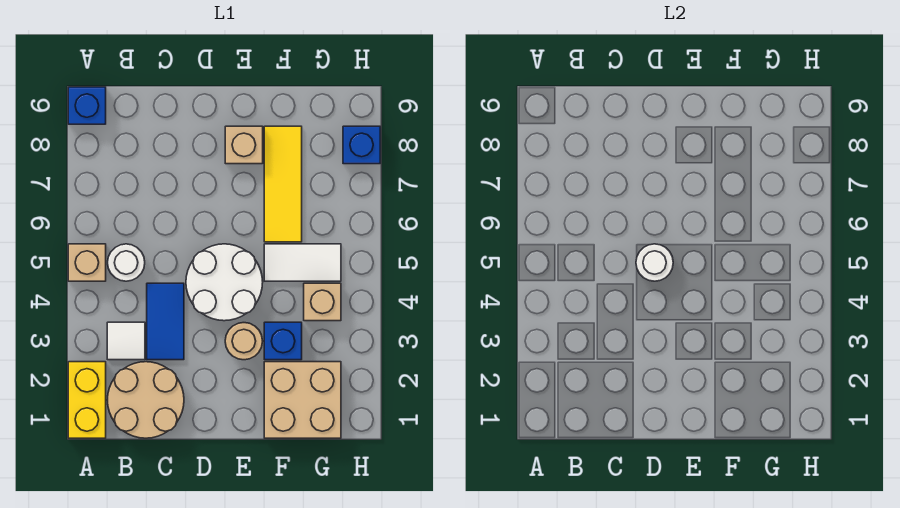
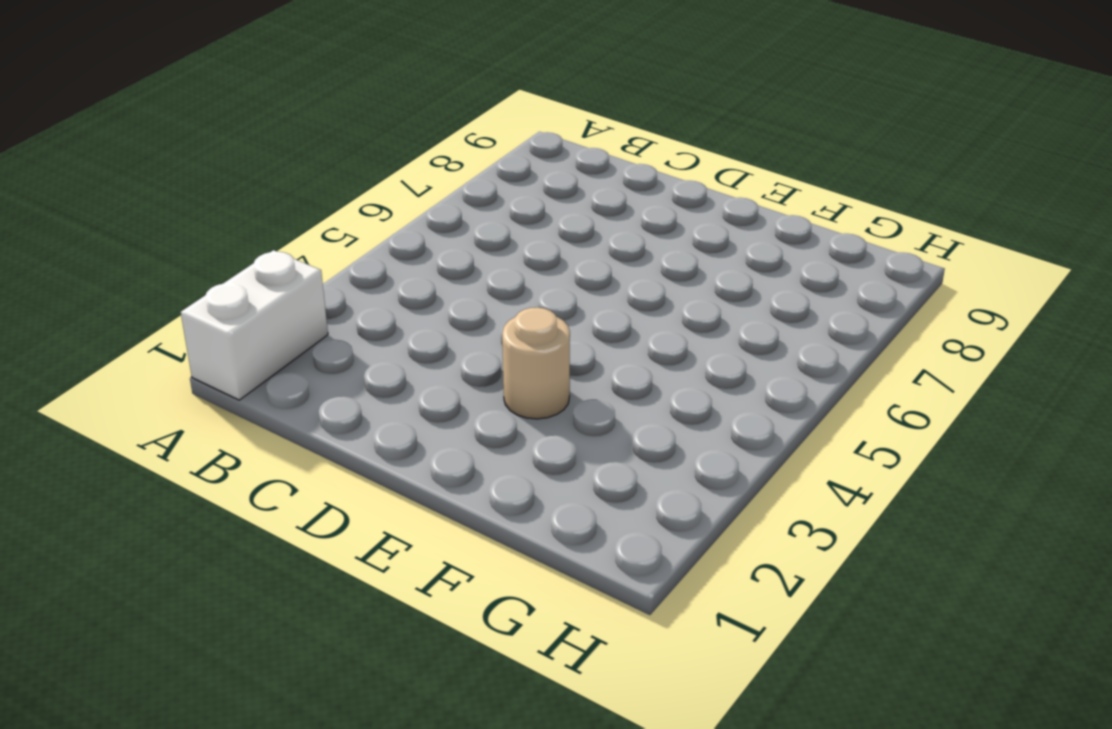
white 1x2 brick [181,250,328,400] -> yellow 1x2 brick [68,362,106,438]
none -> tan 1x1 brick [68,244,106,281]
none -> blue 1x1 brick [68,87,106,124]
none -> tan 2x2 round brick [108,362,184,438]

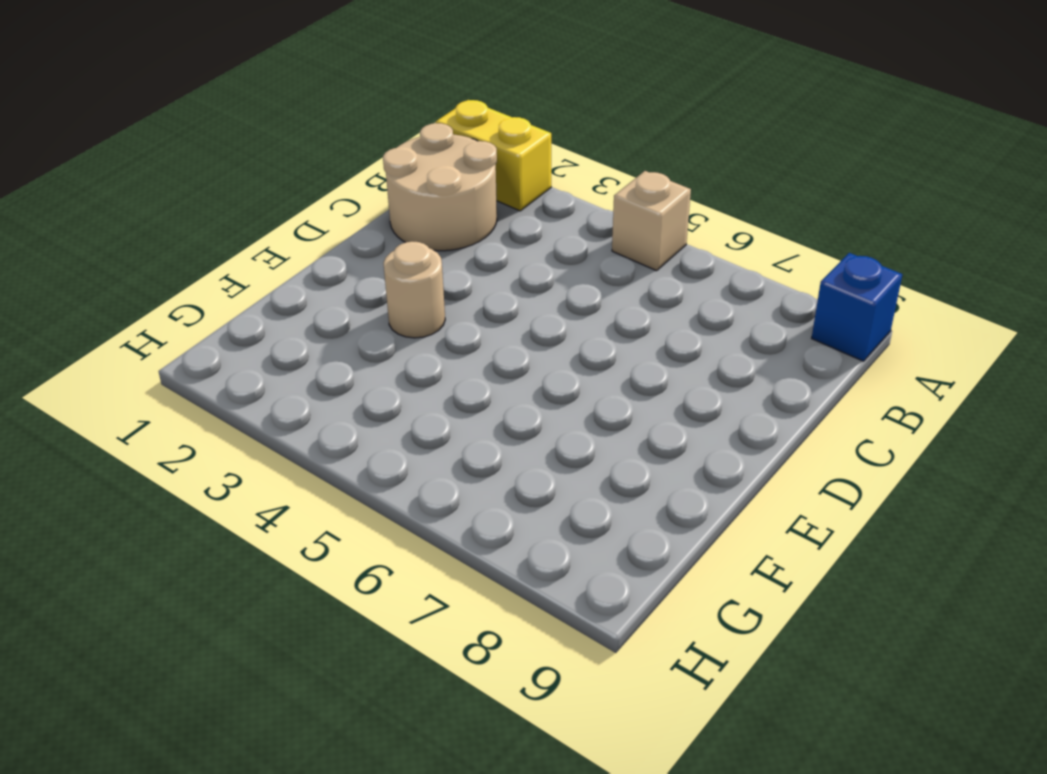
none -> white 1x1 tile [107,322,145,360]
none -> white 1x1 round brick [108,244,145,281]
none -> blue 1x2 tile [147,283,184,360]

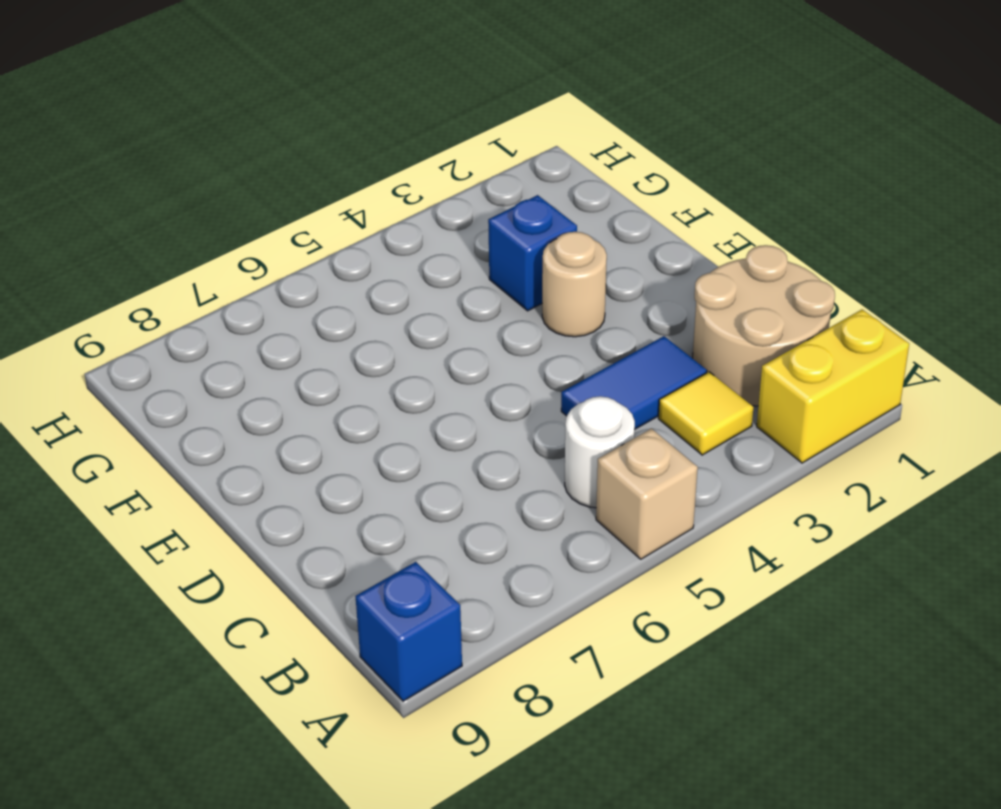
yellow 1x1 tile [658,372,754,455] -> white 1x1 tile [107,322,145,360]
none -> white 2x2 round brick [186,244,263,321]
none -> tan 1x1 brick [225,126,263,164]
none -> tan 2x2 brick [264,362,341,438]

